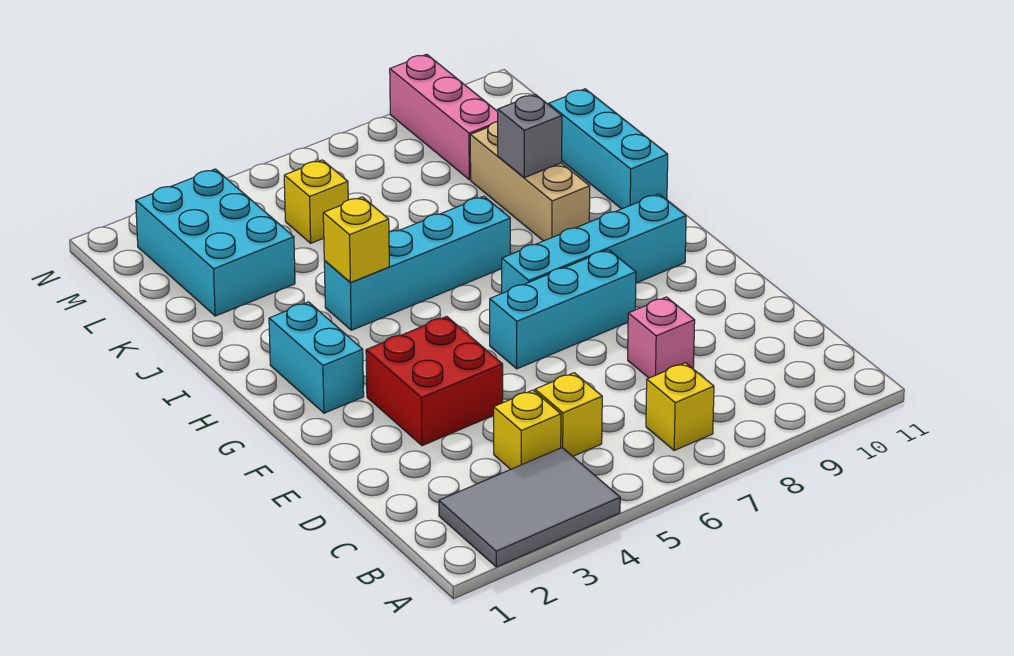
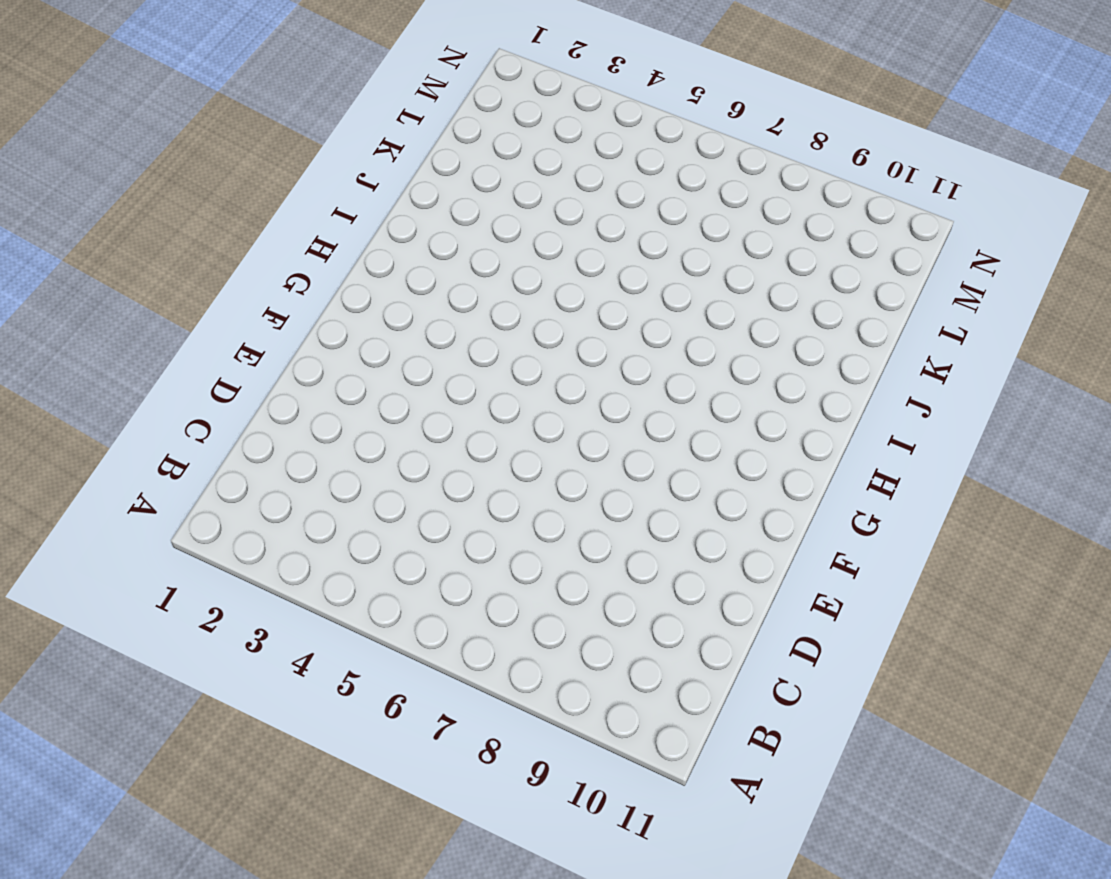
none -> grey 2x3 tile [439,448,620,567]
none -> yellow 1x1 brick [646,363,714,450]
none -> yellow 1x1 brick [494,390,561,469]

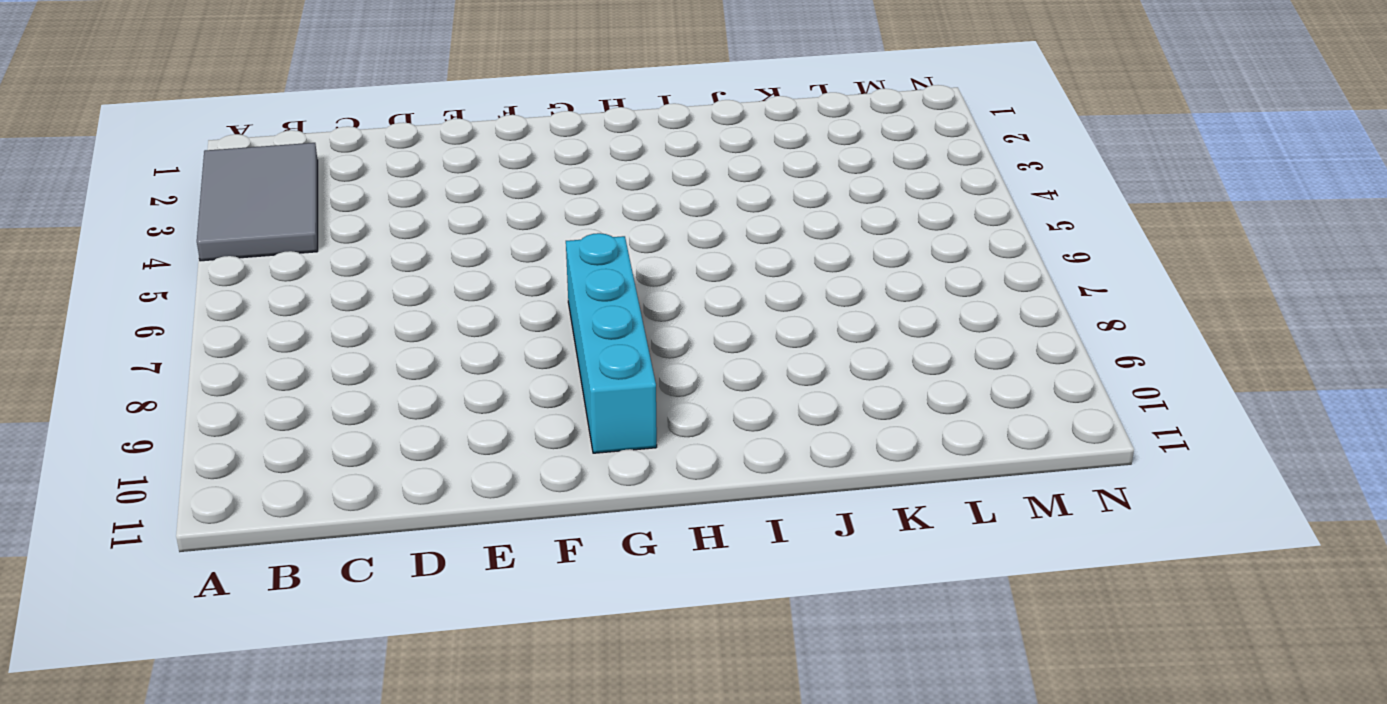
none -> yellow 1x1 brick [646,363,714,450]
none -> yellow 1x1 brick [494,390,561,469]
none -> yellow 1x1 brick [535,373,602,456]

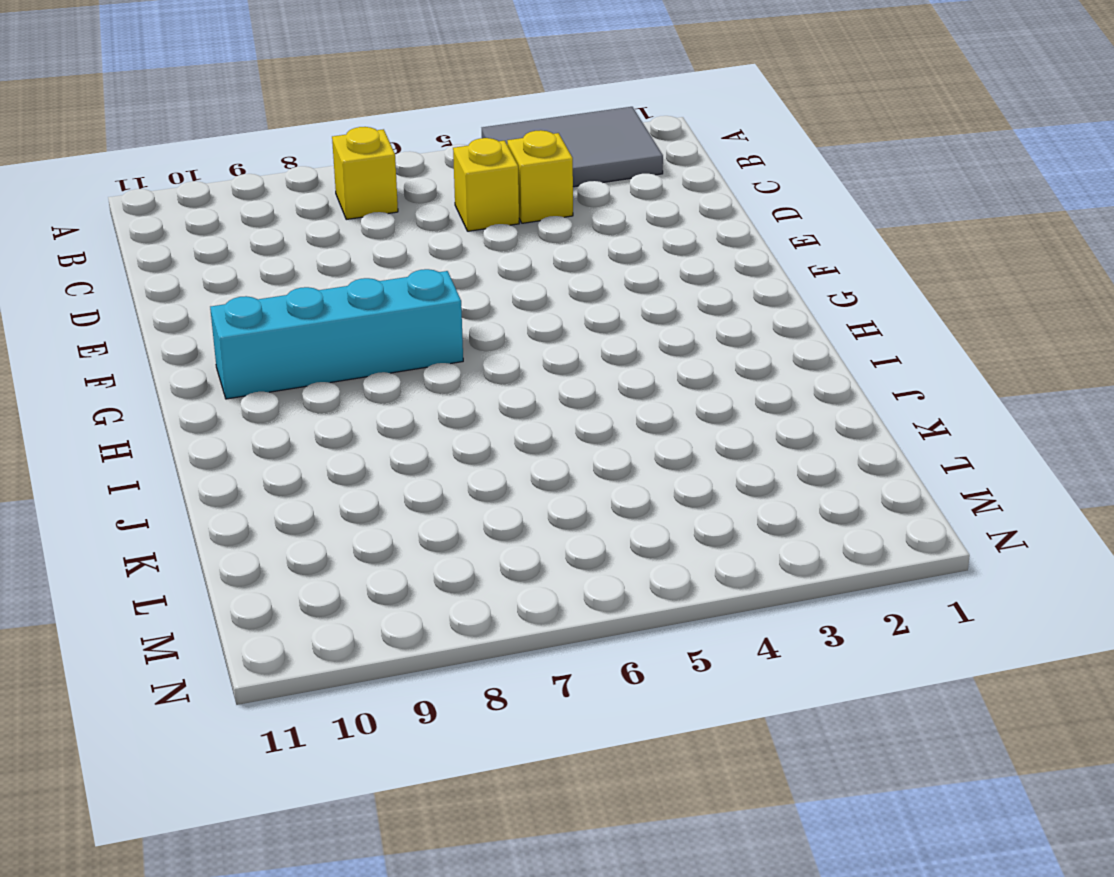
none -> pink 1x1 brick [628,297,695,378]
none -> red 2x2 brick [366,316,503,446]
none -> cyan 1x3 brick [490,250,636,369]

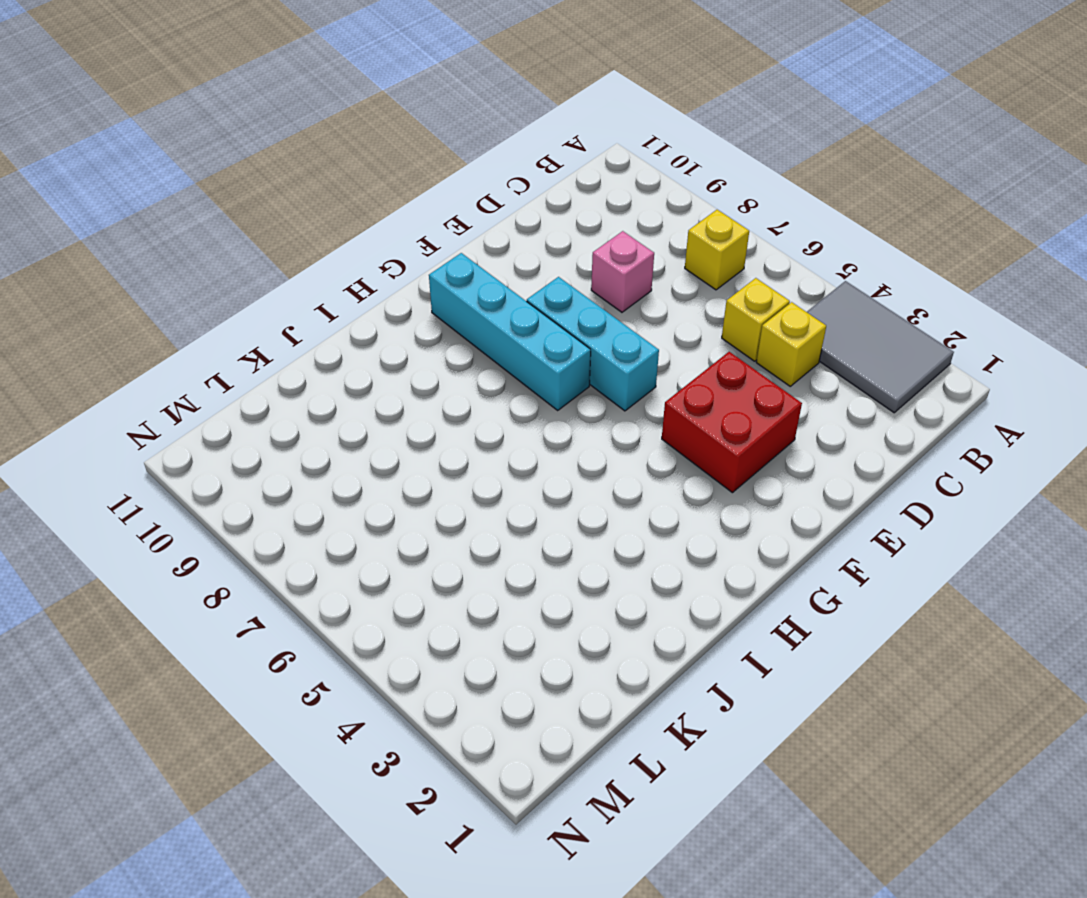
none -> cyan 1x2 brick [269,302,364,413]
none -> cyan 1x4 brick [324,196,510,330]
none -> tan 1x3 brick [470,122,590,241]

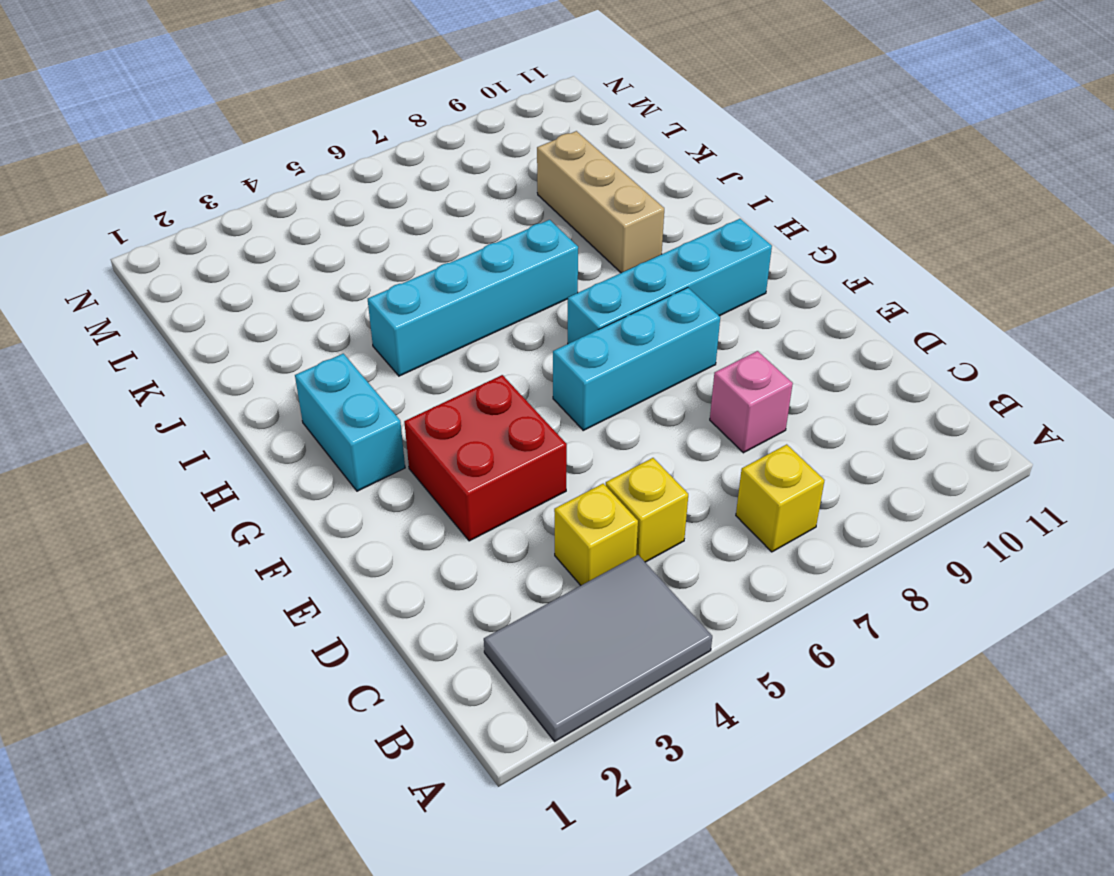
none -> cyan 1x3 brick [548,89,668,209]
none -> cyan 2x3 brick [136,169,295,316]
none -> yellow 1x1 brick [284,160,348,243]

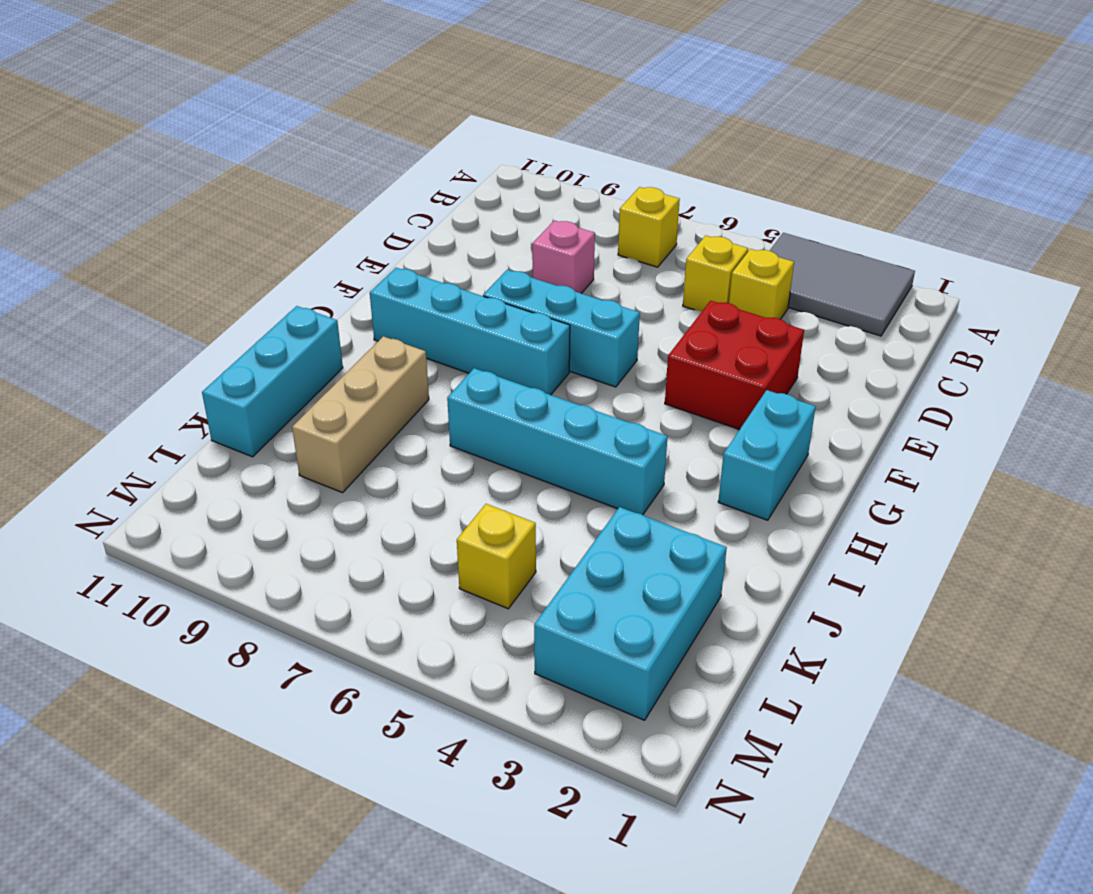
none -> pink 1x3 brick [390,54,498,180]
none -> yellow 1x1 brick [323,197,389,283]
none -> grey 1x1 brick [498,94,562,178]

